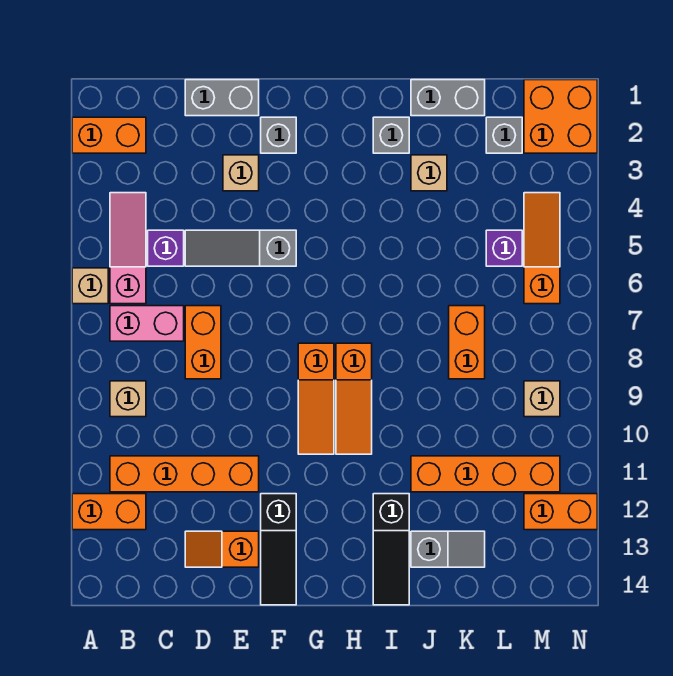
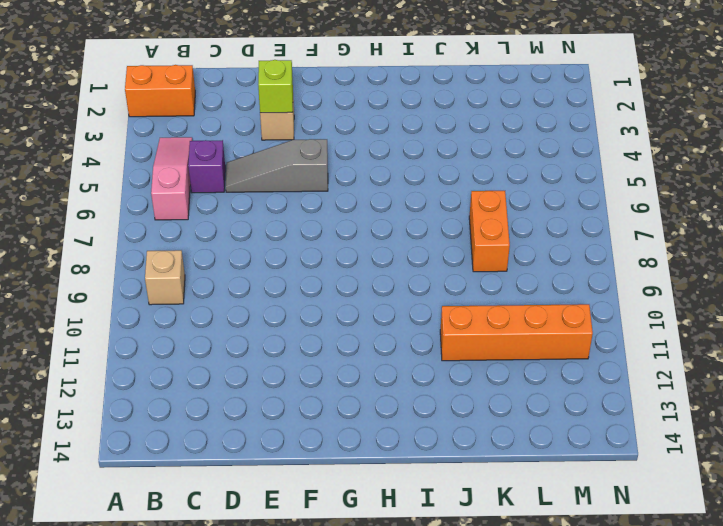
lime 1x1 brick [258,60,293,113] -> none
none -> tan 1x1 brick [72,268,108,304]
none -> orange 1x2 brick [72,494,146,530]
none -> pink 1x2 brick [110,306,184,341]
none -> orange 1x4 brick [110,456,259,492]

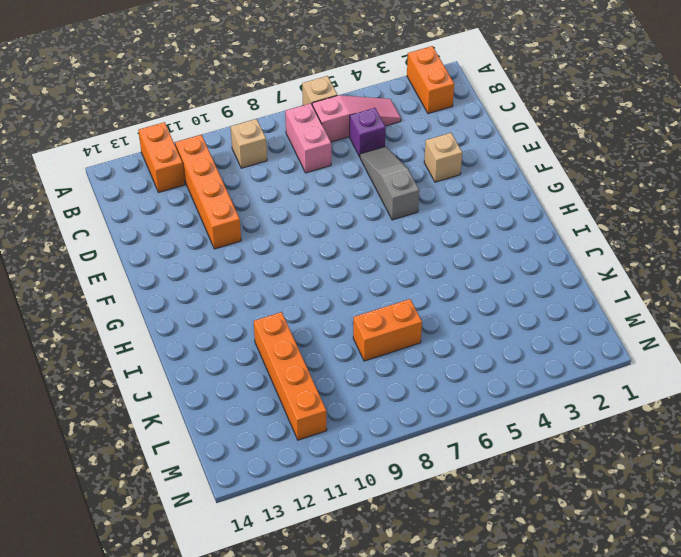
none -> grey 1x2 brick [185,80,259,116]
none -> orange 1x2 brick [185,306,221,379]
none -> orange 1x2 slope [185,531,259,567]
none -> grey 1x1 brick [261,117,296,153]

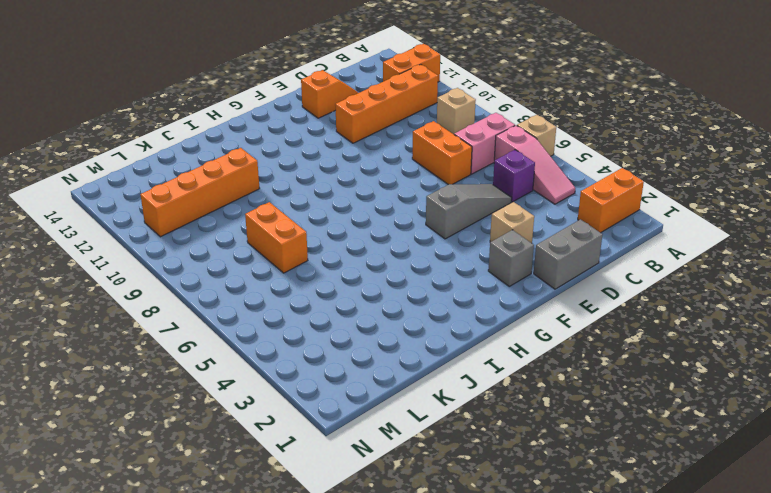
none -> black 1x3 slope [261,494,296,605]
none -> orange 1x3 slope [298,343,334,454]
none -> orange 1x3 slope [336,343,372,454]
none -> grey 1x1 brick [373,117,409,153]

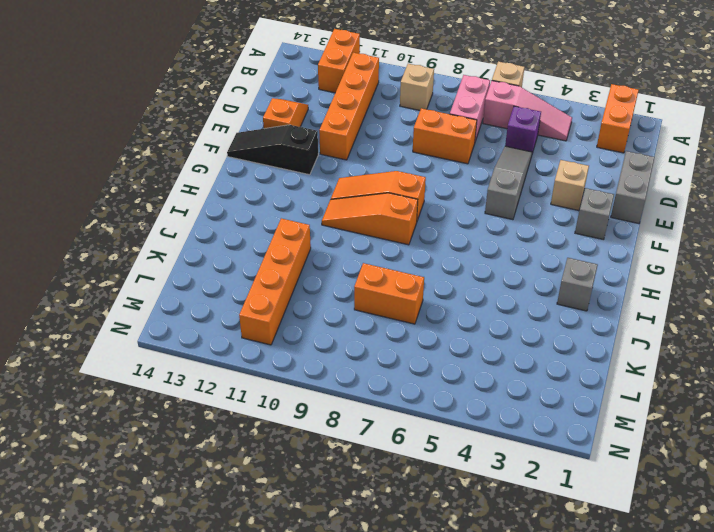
none -> black 1x3 slope [373,494,409,605]
none -> grey 1x2 brick [411,80,485,116]
none -> tan 1x1 brick [411,155,447,191]
none -> grey 1x2 slope [411,531,485,567]

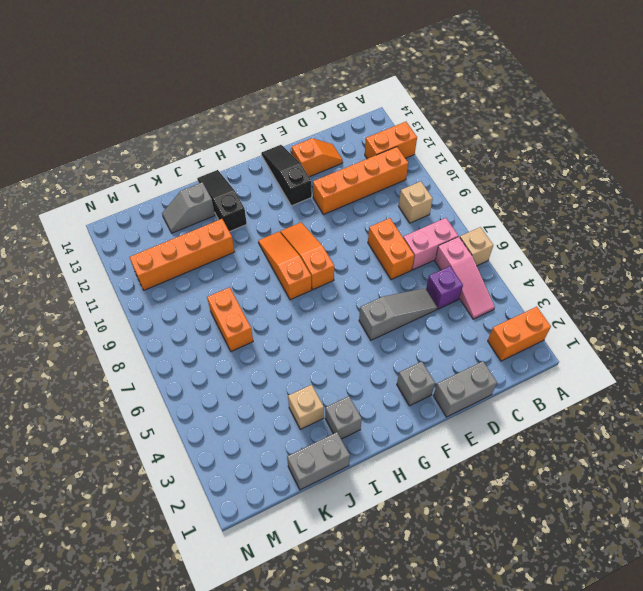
none -> tan 1x1 brick [223,155,259,191]
none -> grey 1x1 brick [486,117,522,153]
none -> purple 1x1 brick [486,230,522,266]
none -> orange 2x2 brick [524,80,597,153]

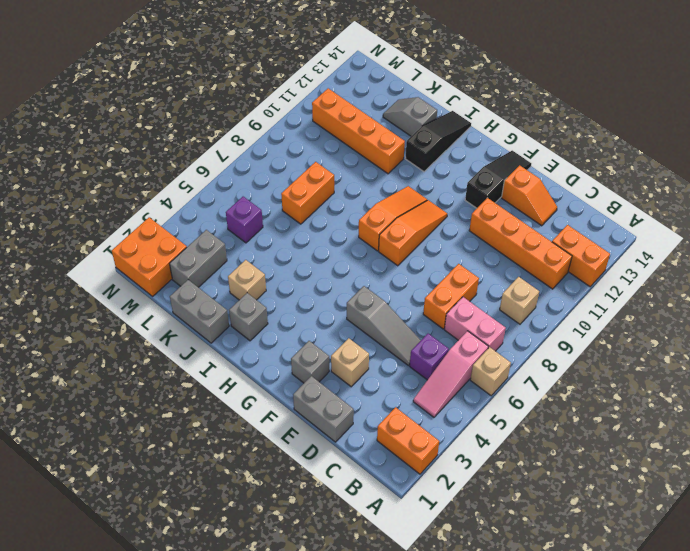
grey 1x2 brick [170,230,227,287] -> grey 1x1 brick [486,117,522,153]
none -> orange 1x3 slope [524,193,560,304]
none -> tan 1x1 brick [524,381,560,417]
none -> orange 1x2 brick [524,494,597,530]

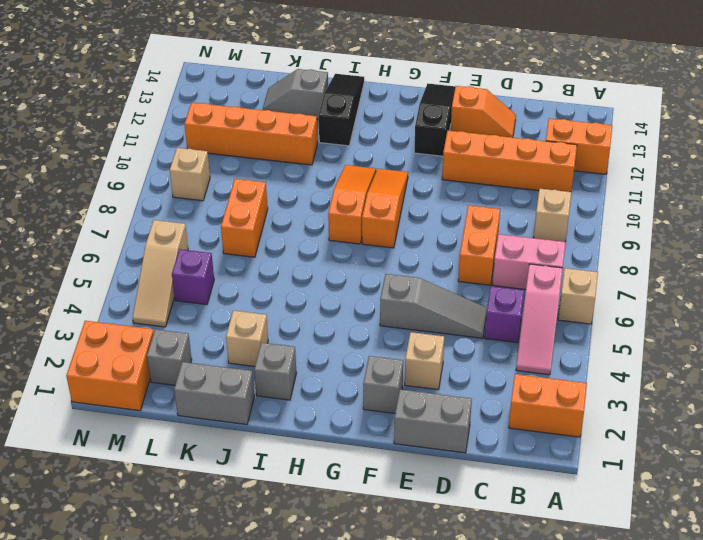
tan 1x3 slope [133,220,188,327] -> orange 1x3 slope [524,193,560,304]
none -> orange 1x2 brick [524,494,597,530]

